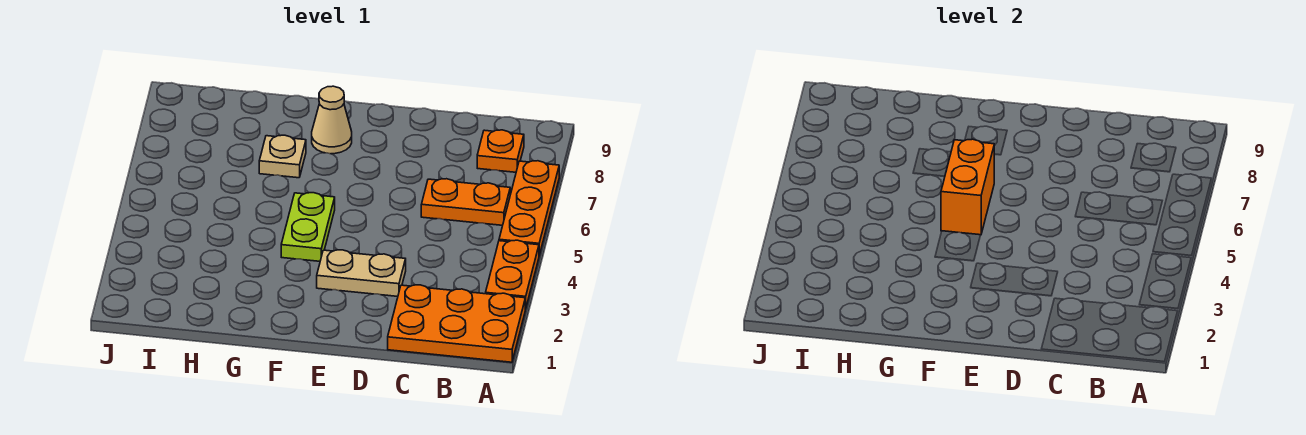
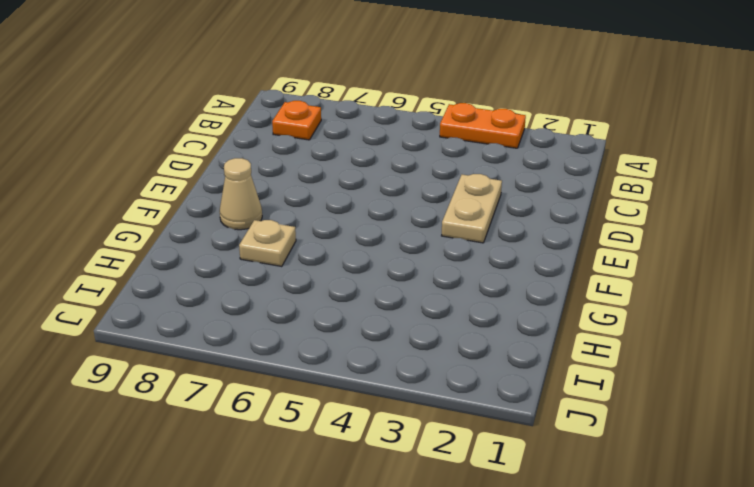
none -> orange 2x3 plate [388,285,525,362]
none -> orange 1x3 plate [499,161,559,255]

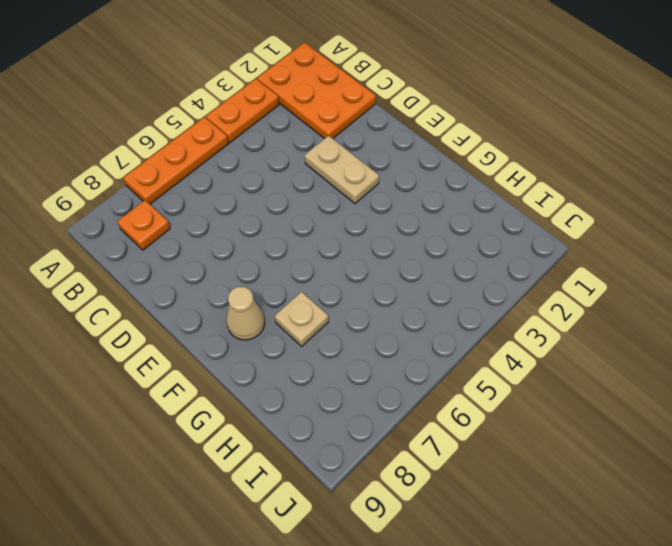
none -> orange 1x2 plate [421,179,510,225]
none -> lime 1x2 plate [281,193,335,261]

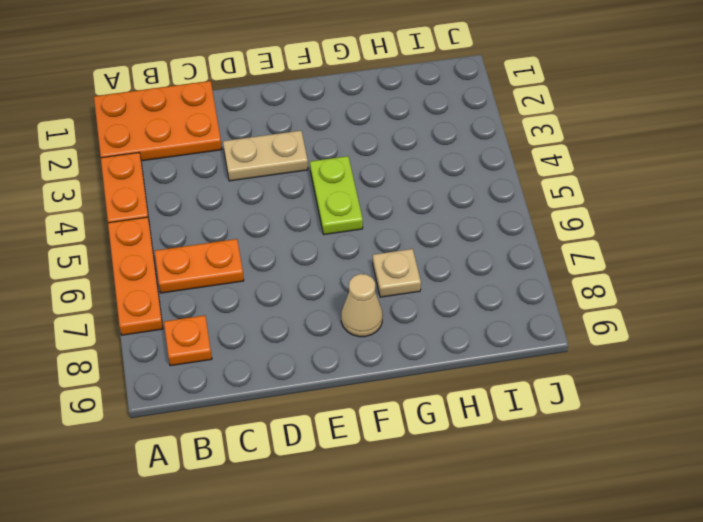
none -> orange 1x2 brick [941,139,994,235]

